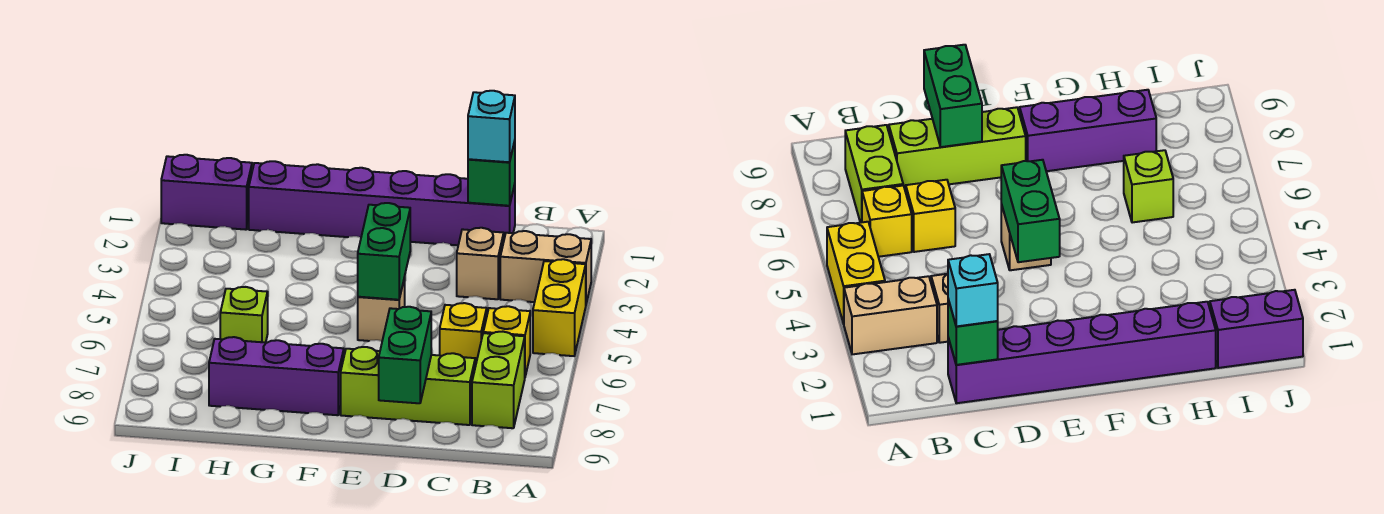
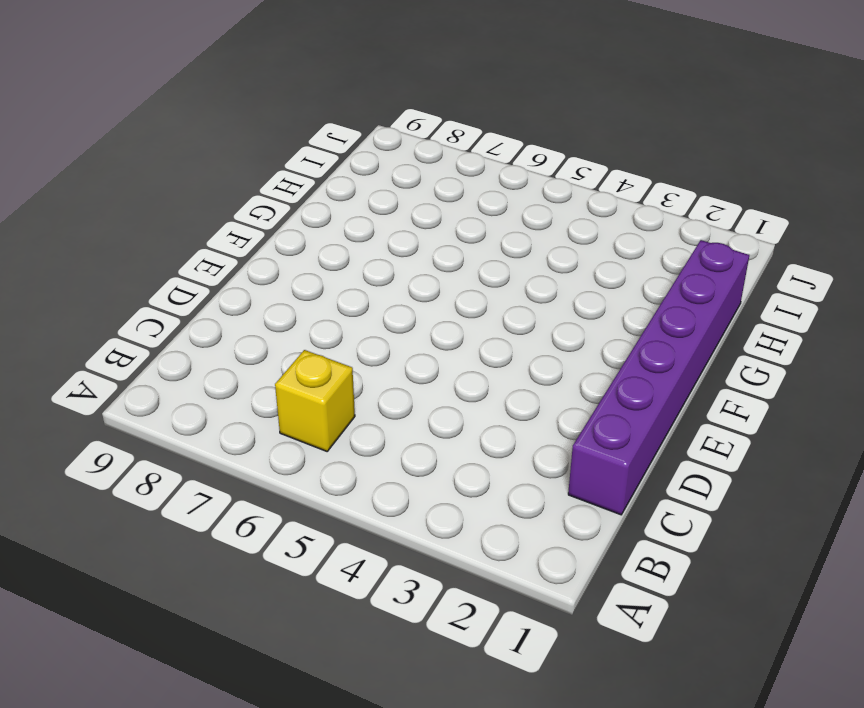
none -> tan 1x2 brick [500,231,591,303]
none -> yellow 1x2 brick [533,259,586,356]
none -> lime 1x2 brick [472,332,525,428]

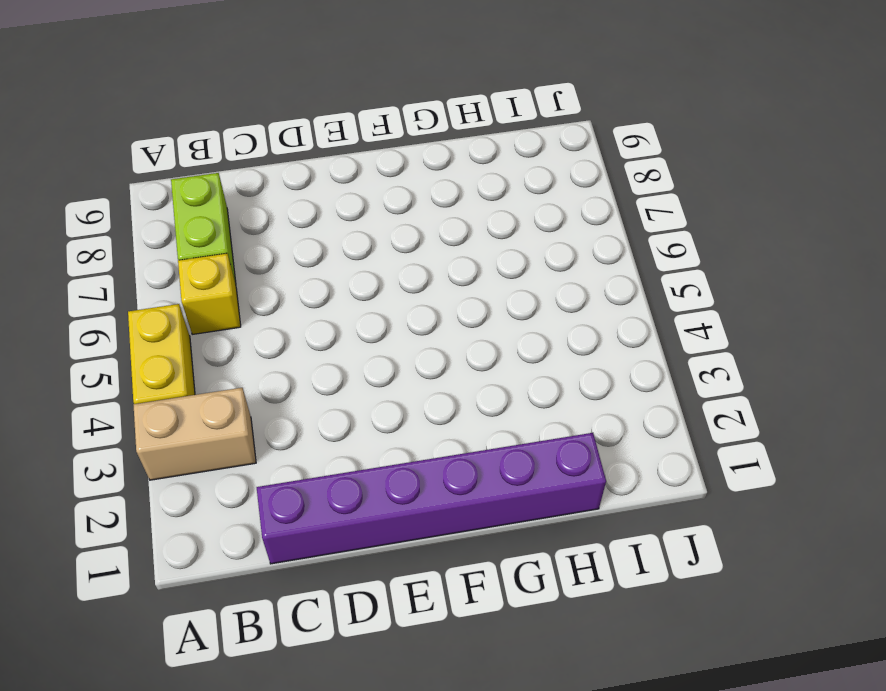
none -> tan 1x1 brick [457,228,504,299]
none -> yellow 1x1 brick [440,303,487,366]
none -> lime 1x3 brick [341,347,475,425]

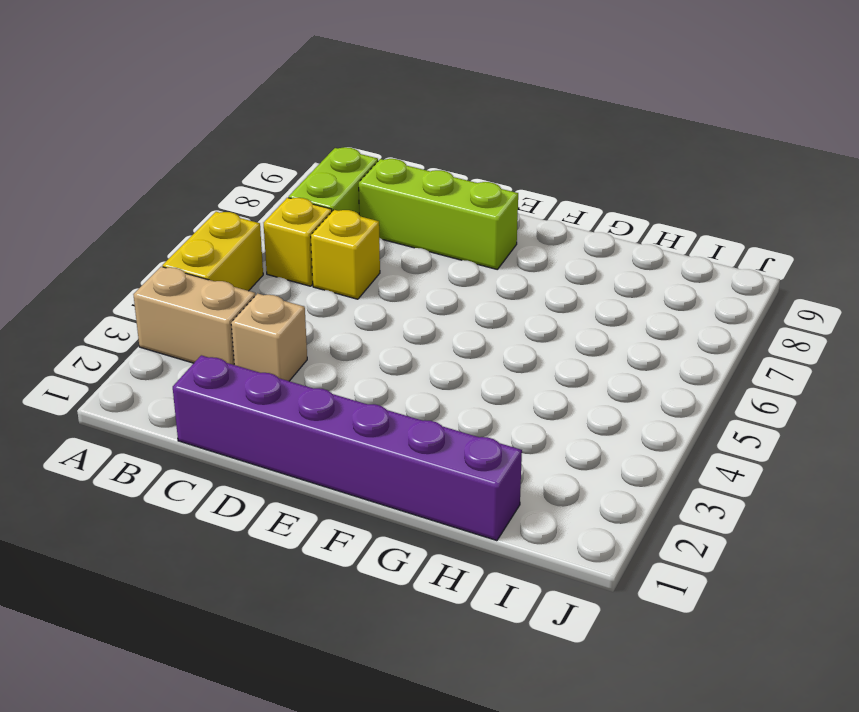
none -> tan 1x1 brick [358,277,405,341]
none -> purple 1x3 brick [209,337,344,415]
none -> lime 1x1 brick [220,287,268,343]

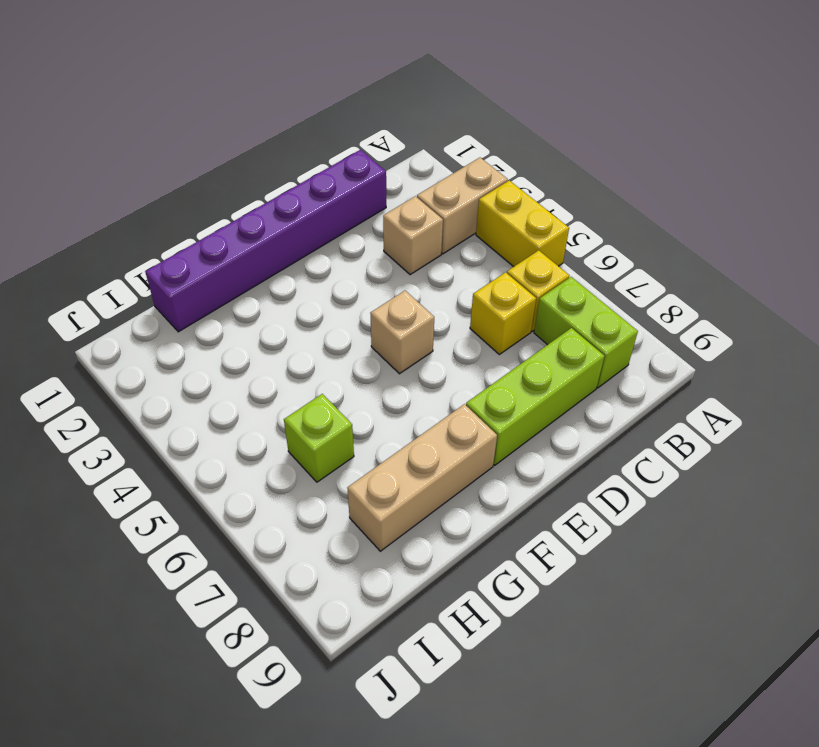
tan 1x3 brick [348,404,497,551] -> purple 1x3 brick [209,337,344,415]
none -> purple 1x2 brick [161,155,252,230]
none -> green 1x1 brick [468,141,515,206]
none -> green 1x2 brick [379,307,431,403]

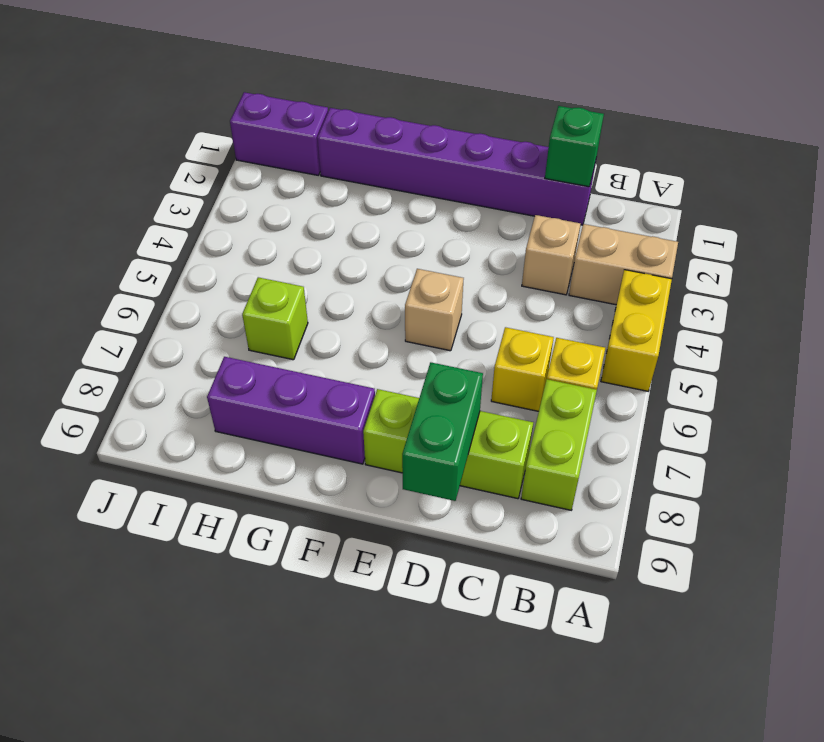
none -> green 1x2 brick [358,203,410,300]
none -> cyan 1x1 brick [468,91,515,162]

